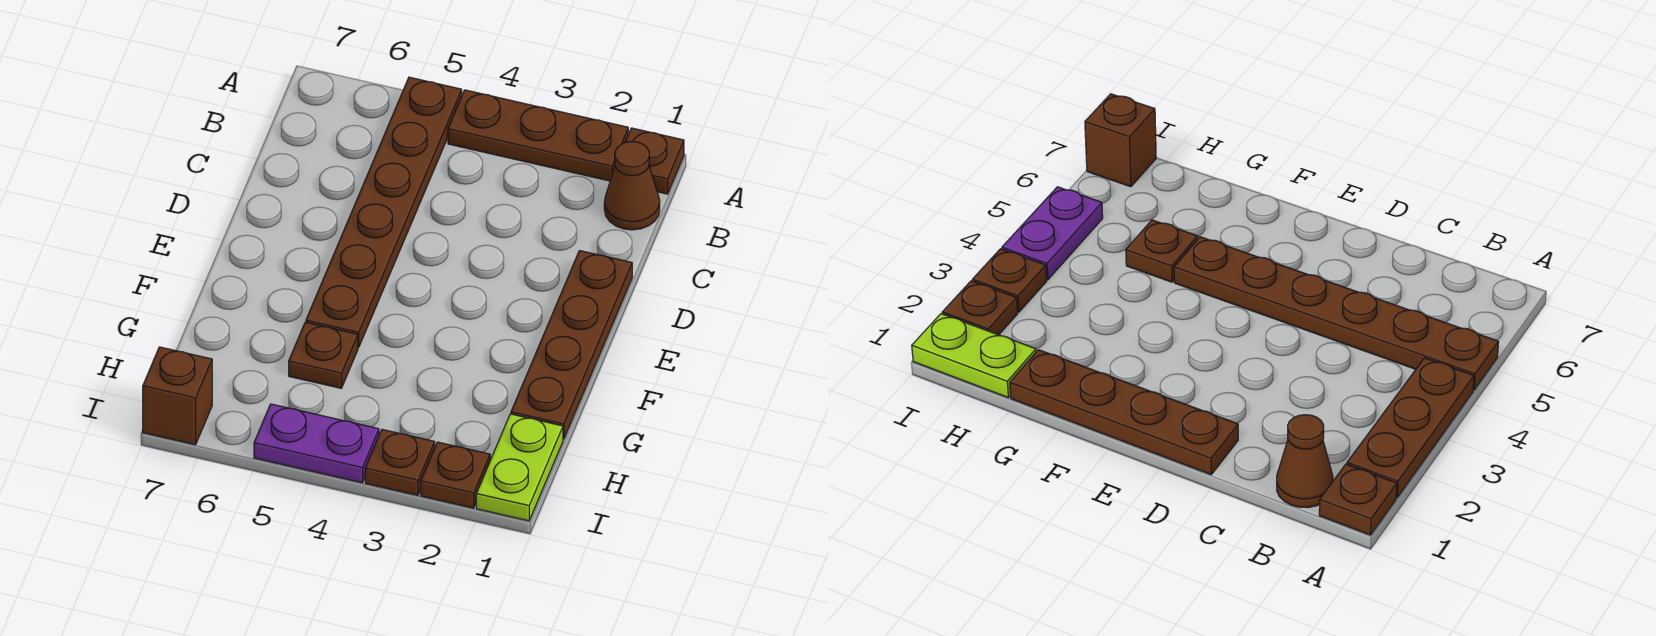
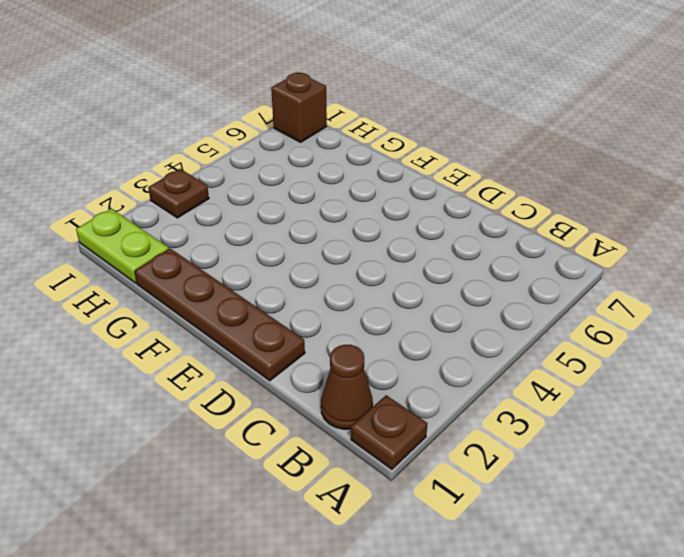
none -> brown 1x3 plate [448,90,628,181]
none -> brown 1x6 plate [306,77,462,348]

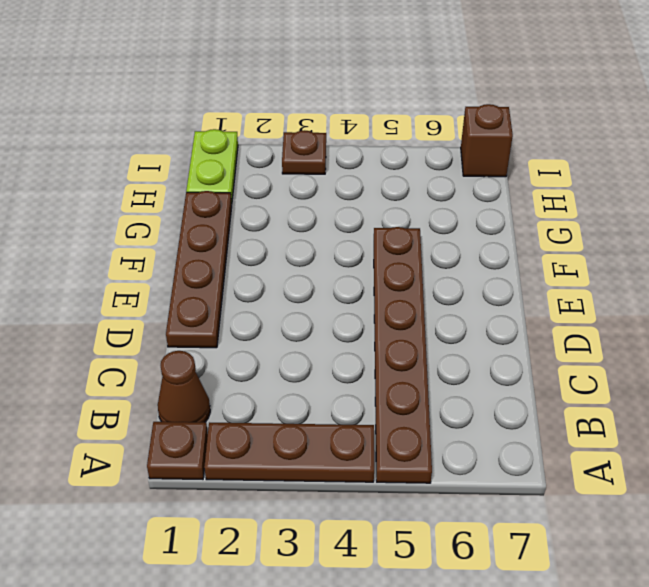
none -> brown 1x1 plate [289,322,358,388]
none -> brown 1x1 plate [421,442,490,508]

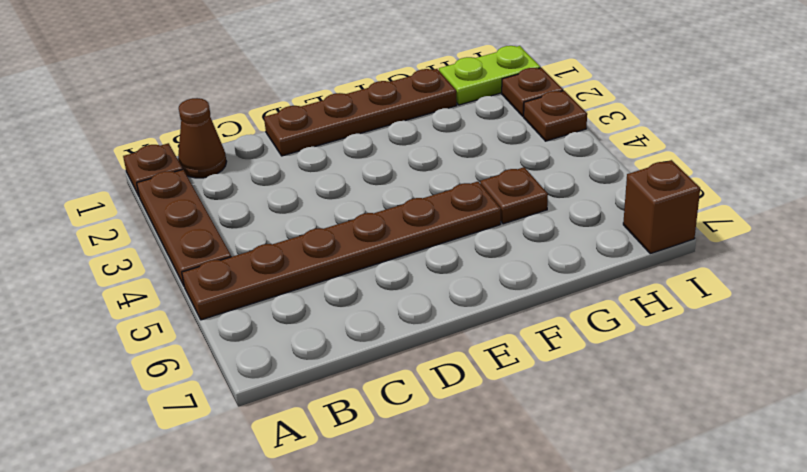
none -> purple 1x2 plate [254,404,379,483]

